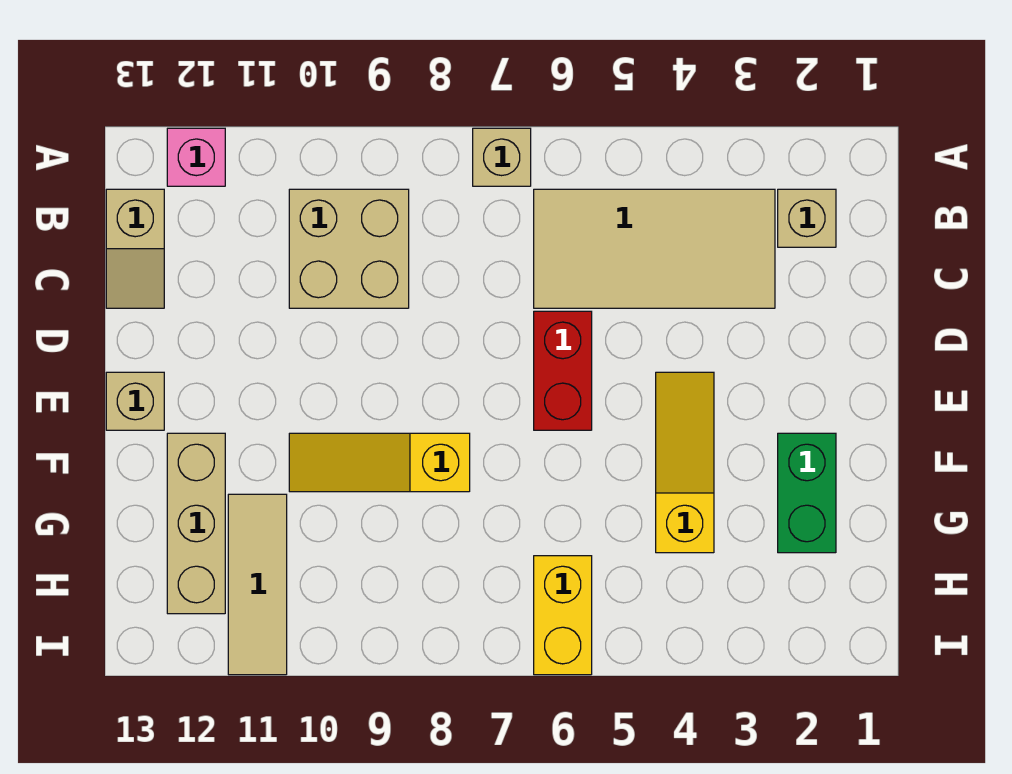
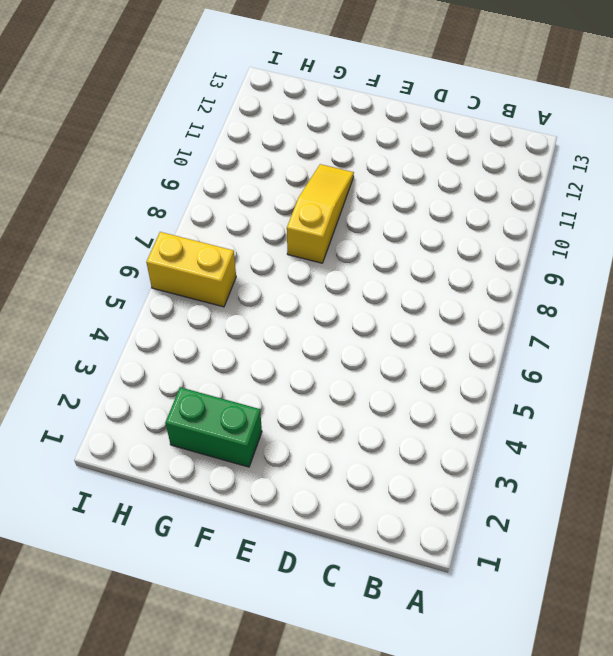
none -> tan 1x1 brick [473,128,531,186]
none -> pink 1x1 brick [167,128,225,186]
none -> tan 1x1 brick [778,189,836,247]

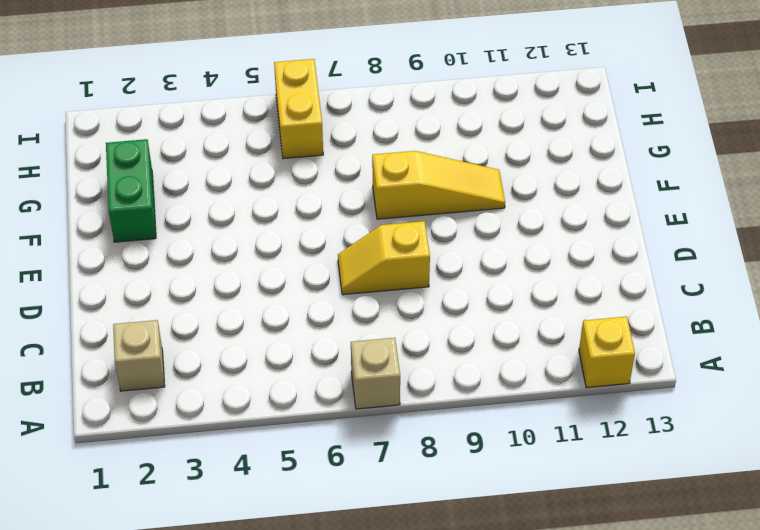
yellow 1x1 brick [579,317,635,388] -> pink 1x1 brick [167,128,225,186]
yellow 1x2 slope [338,221,430,295] -> none
none -> tan 2x4 tile [534,189,775,308]
none -> tan 2x2 brick [289,189,409,308]
none -> tan 1x2 slope [106,189,164,308]

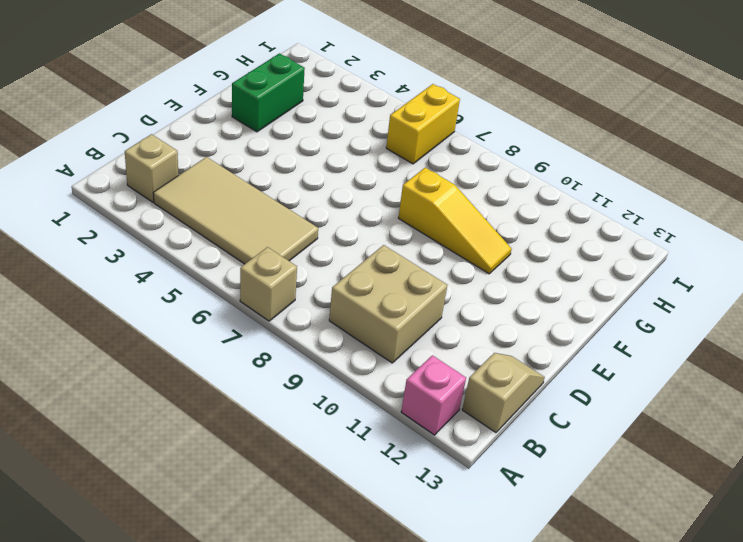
none -> red 1x2 brick [534,311,592,430]
none -> yellow 1x3 slope [656,372,714,553]
none -> tan 1x1 brick [106,372,164,430]

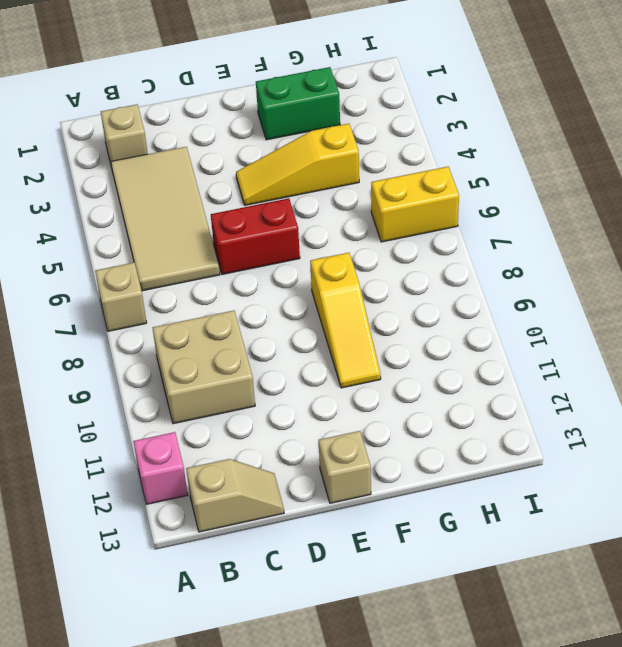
none -> tan 1x3 brick [167,433,225,614]
none -> tan 1x3 tile [228,494,287,675]

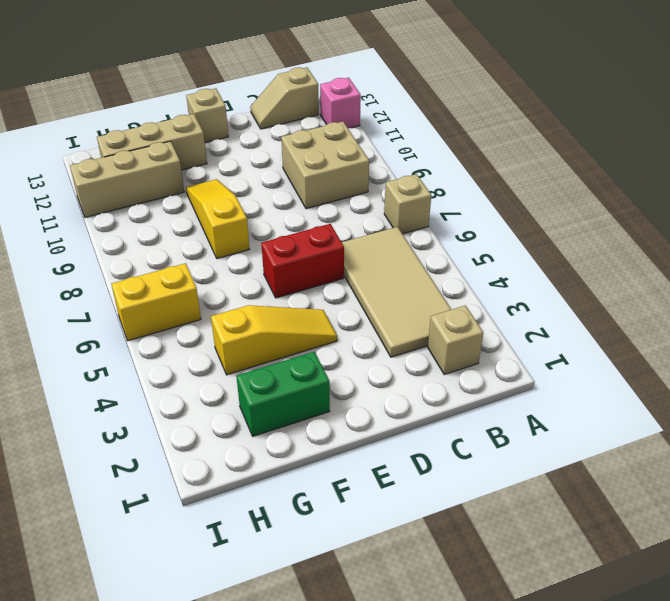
tan 1x3 brick [70,141,184,217] -> tan 1x3 tile [228,494,287,675]

